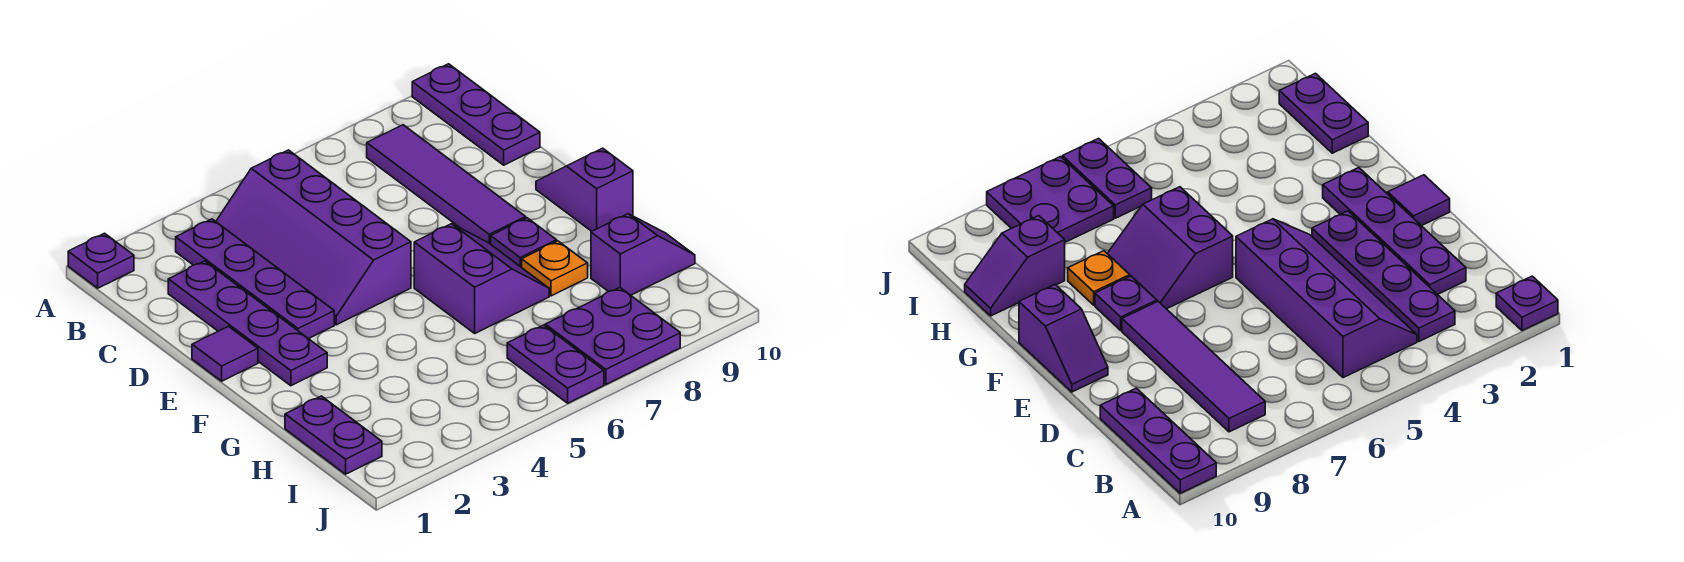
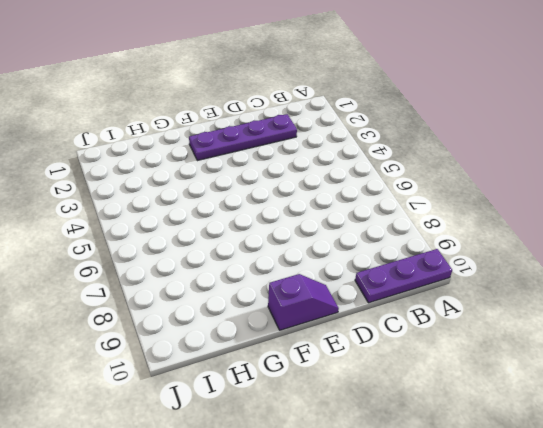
none -> purple 1x1 plate [68,233,134,288]
none -> purple 1x4 plate [176,219,334,339]
none -> purple 2x4 slope [216,150,411,325]

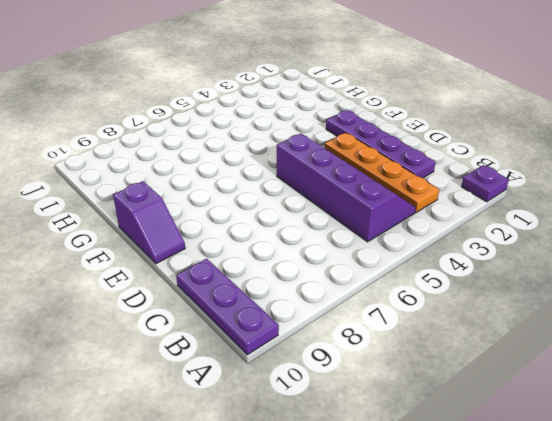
orange 1x4 plate [324,133,439,212] -> purple 1x4 plate [176,219,334,339]
none -> purple 1x4 tile [367,125,526,244]
none -> purple 1x1 tile [192,326,258,381]
none -> purple 2x2 slope [414,224,549,333]

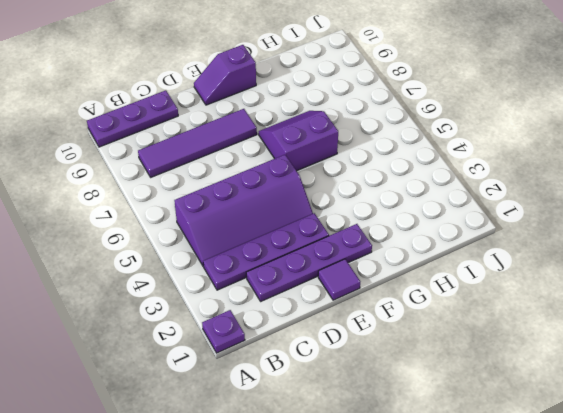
none -> purple 1x1 plate [491,218,557,267]
none -> orange 1x1 plate [522,241,588,296]
none -> purple 1x2 plate [285,396,382,474]

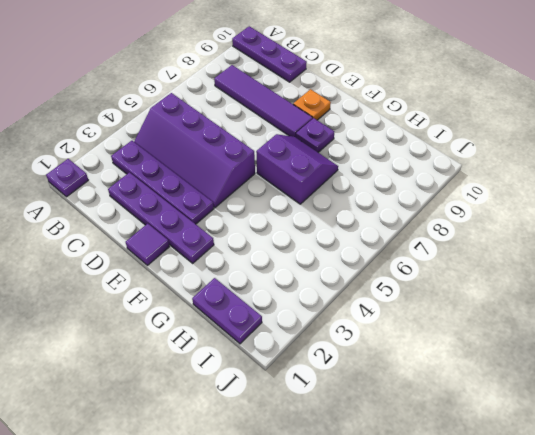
orange 1x1 plate [293,89,331,120] -> orange 1x1 plate moved to [522,241,588,296]
none -> purple 1x2 slope [536,148,633,231]
none -> purple 1x2 slope [591,214,695,295]
none -> purple 1x2 plate [507,325,604,403]

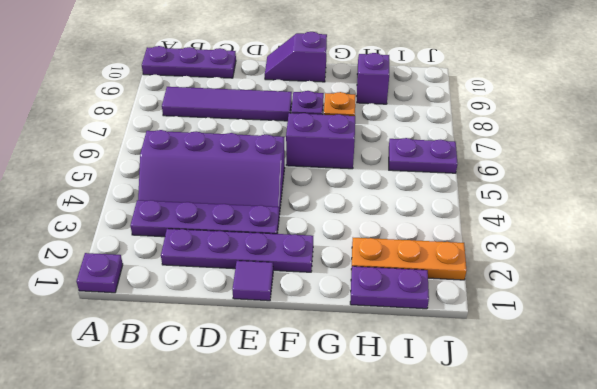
orange 1x3 plate [351,238,467,280] -> none
none -> purple 2x2 plate [545,288,680,384]

